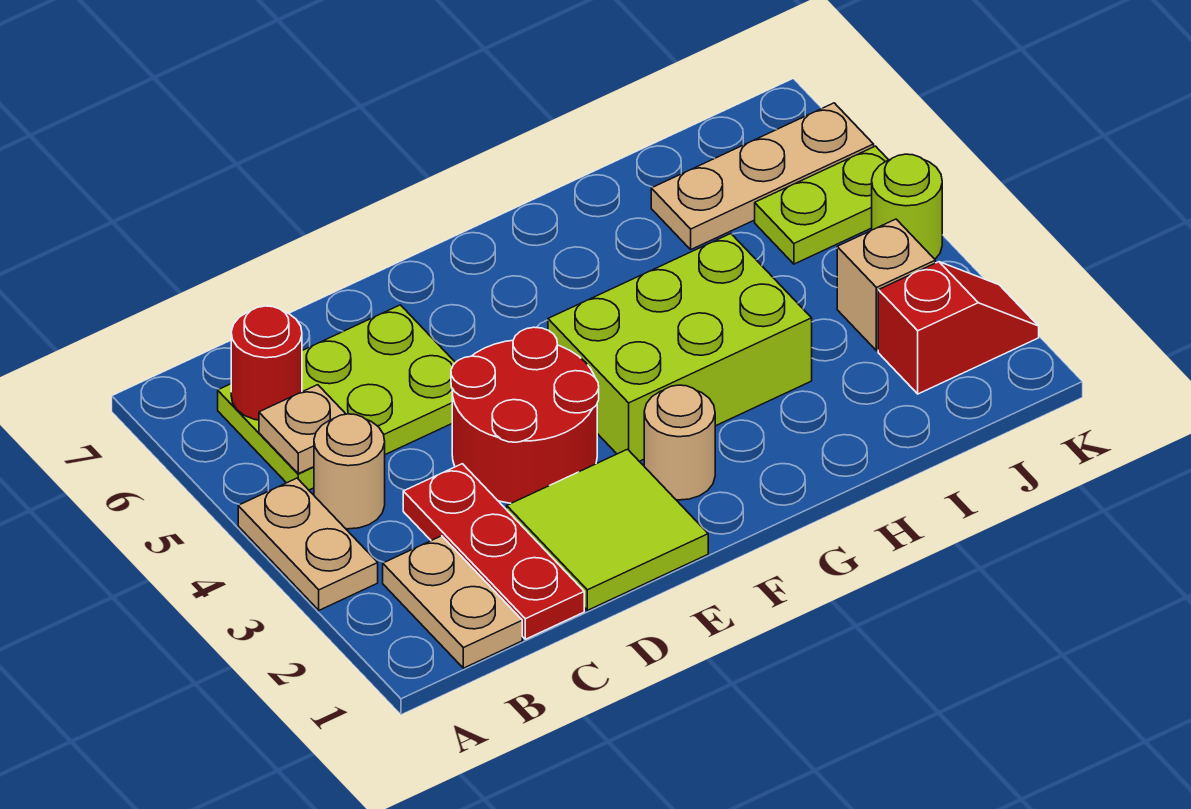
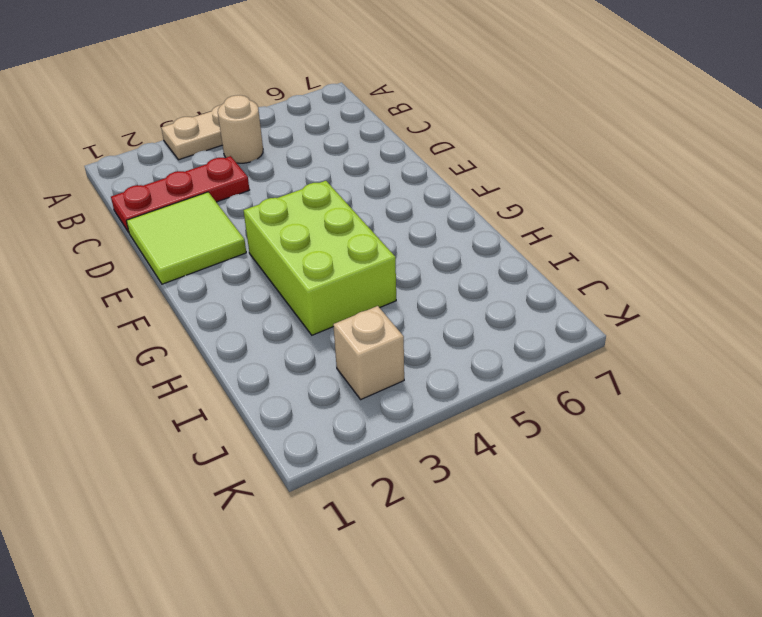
none -> tan 1x2 plate [383,536,522,668]
none -> lime 2x3 plate [218,305,455,490]
none -> red 2x2 round brick [451,327,599,503]

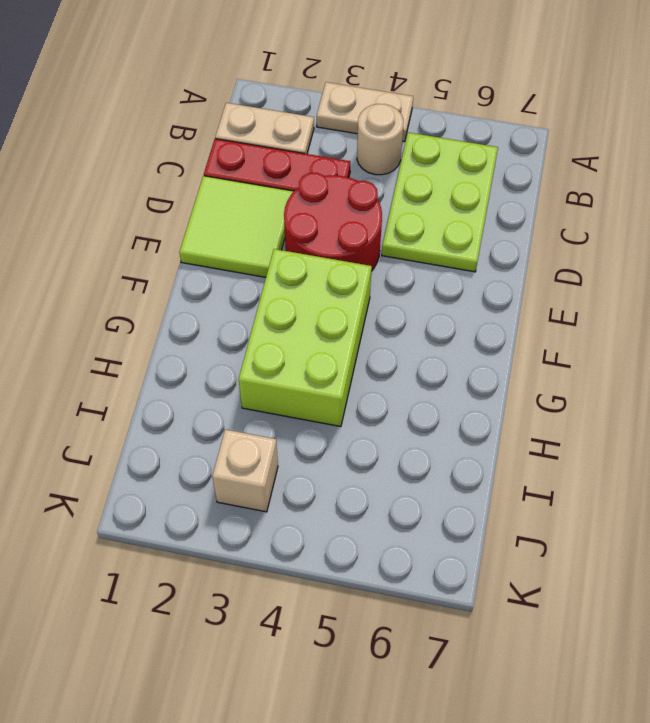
none -> tan 1x1 round brick [644,385,715,500]
none -> tan 1x3 plate [651,103,874,249]
none -> red 1x2 slope [878,262,1039,394]

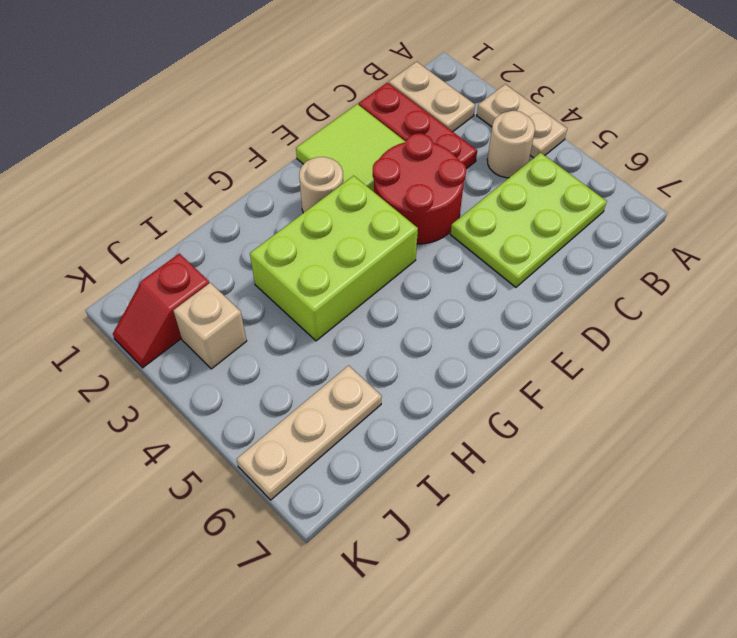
none -> lime 1x2 plate [755,146,888,264]
none -> lime 1x1 round brick [872,154,942,259]
none -> tan 1x1 plate [259,385,345,474]

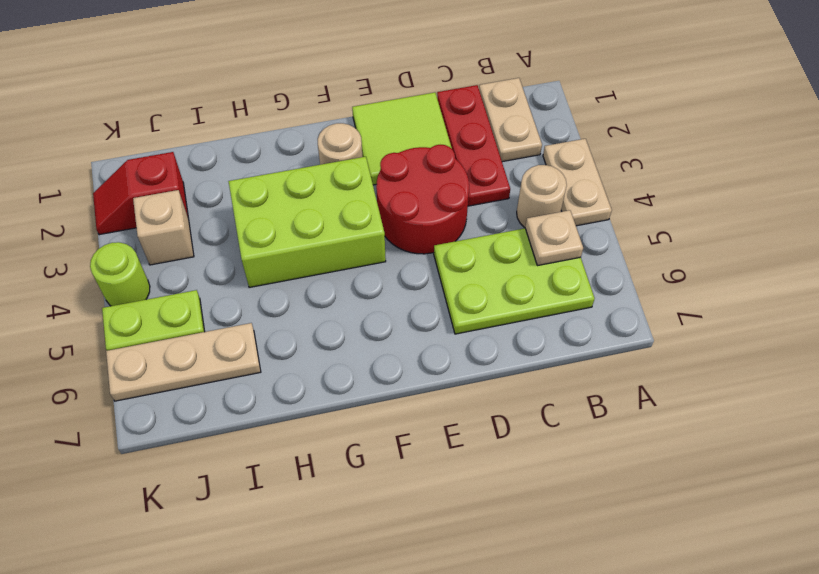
none -> red 1x1 round brick [231,306,302,420]

